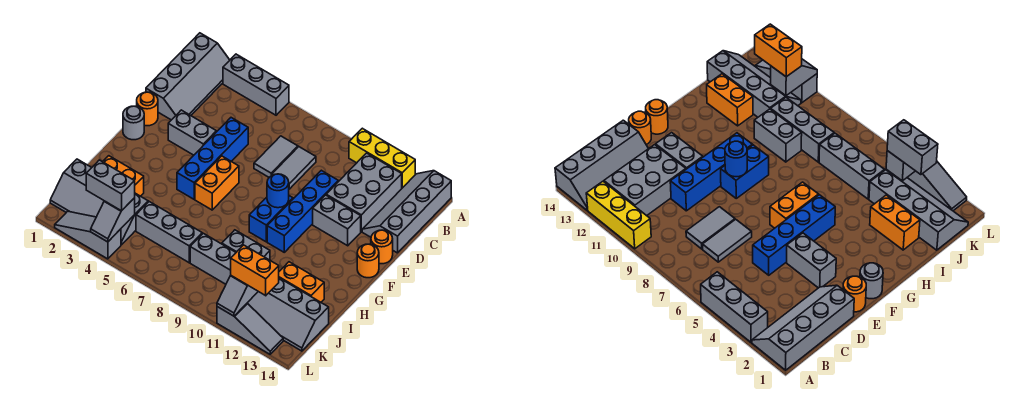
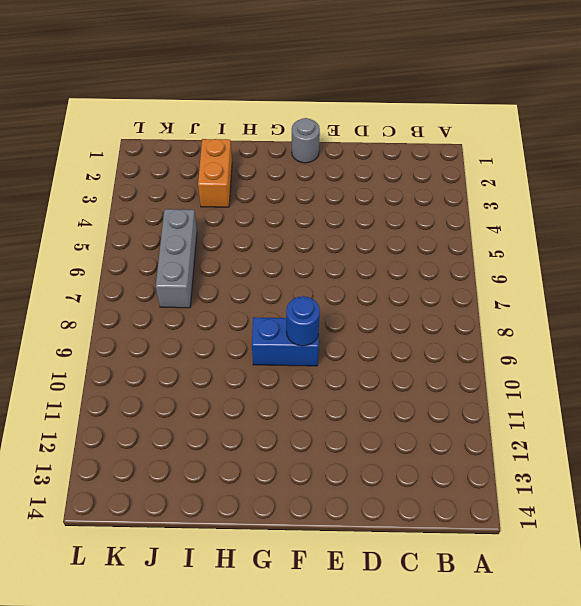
none -> grey 2x4 slope [146,33,230,120]
none -> grey 1x3 brick [223,54,289,115]
none -> yellow 1x3 brick [349,128,415,188]
none -> grey 2x4 slope [362,171,451,253]

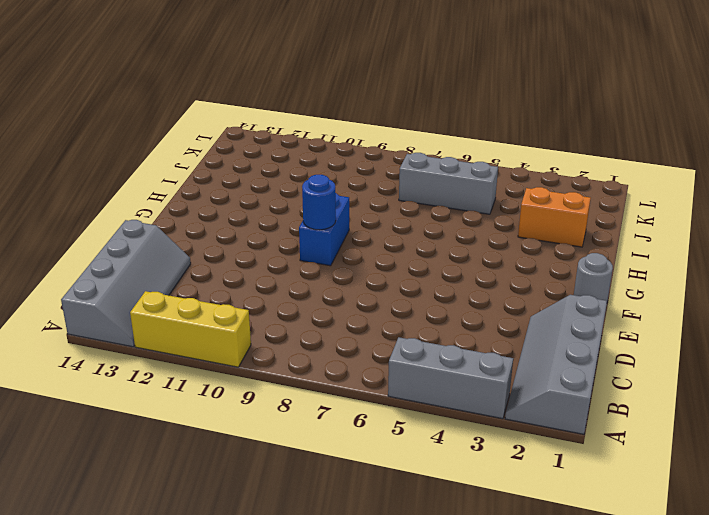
none -> grey 2x3 brick [326,153,402,231]
none -> grey 1x2 tile [254,136,298,177]
none -> grey 1x2 tile [272,147,316,189]
none -> blue 1x4 brick [177,118,248,199]

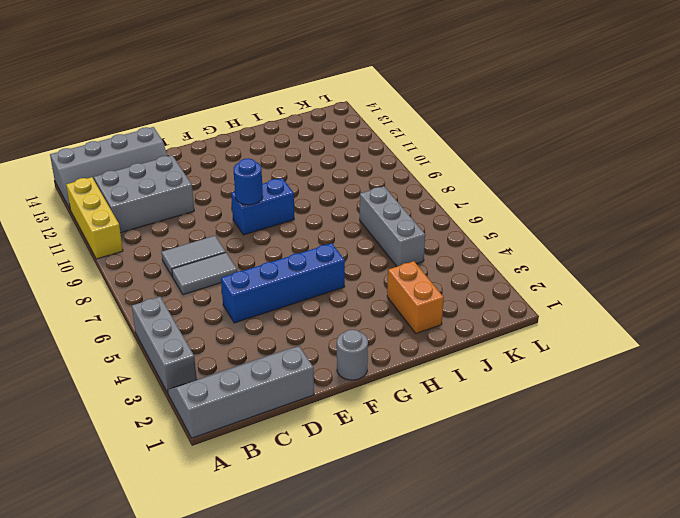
none -> blue 1x4 brick [267,170,338,252]
none -> orange 1x1 round brick [137,92,158,126]
none -> grey 1x2 brick [168,110,216,155]
none -> grey 1x2 brick [313,195,361,246]

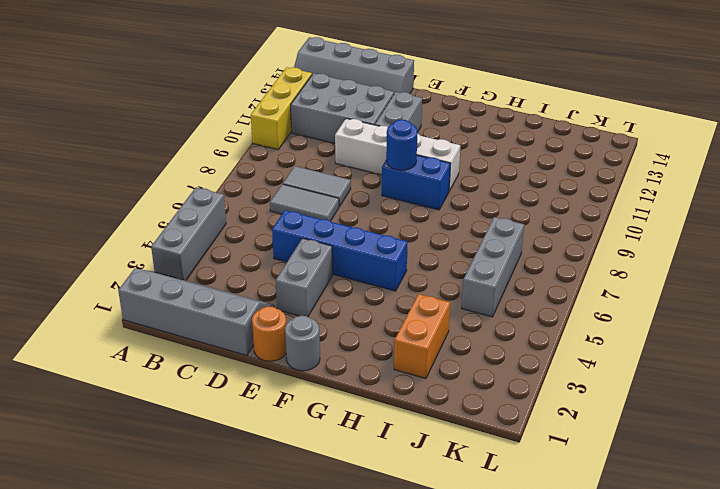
white 1x4 brick [335,119,460,191] -> blue 1x4 brick [267,170,338,252]
none -> orange 1x1 round brick [371,230,393,264]
none -> orange 1x2 brick [195,156,239,210]
none -> orange 1x1 round brick [357,244,379,278]
none -> grey 1x2 brick [222,230,270,260]

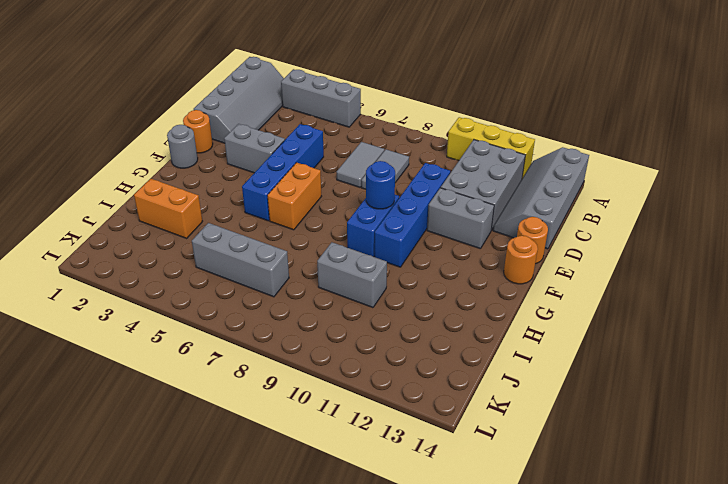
none -> orange 1x2 brick [279,262,324,302]
none -> grey 2x4 slope [50,159,148,245]
none -> grey 1x3 brick [190,233,236,284]
none -> grey 2x4 slope [248,278,329,351]

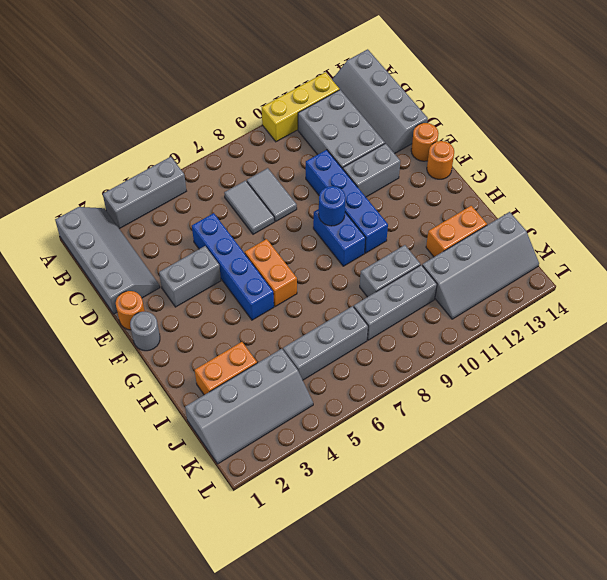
none -> grey 1x3 slope [55,211,121,259]
none -> grey 1x3 slope [217,303,283,354]
none -> grey 1x2 slope [91,198,135,242]
none -> grey 1x2 slope [217,276,258,316]

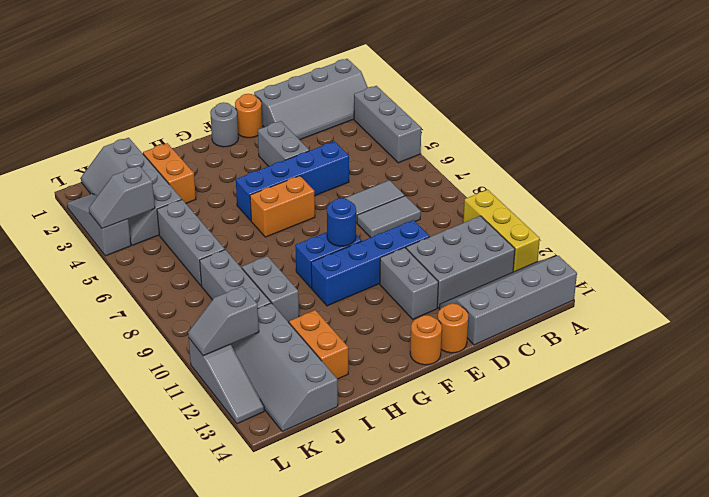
none -> grey 1x2 brick [86,160,135,211]
none -> orange 1x2 brick [231,245,279,296]

